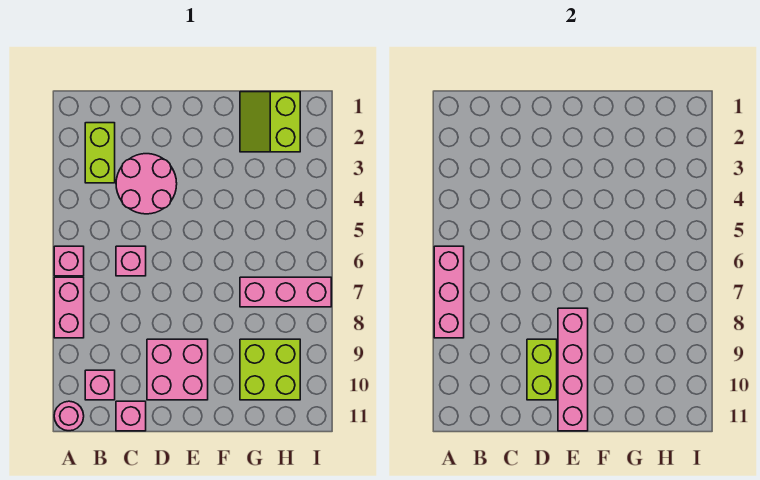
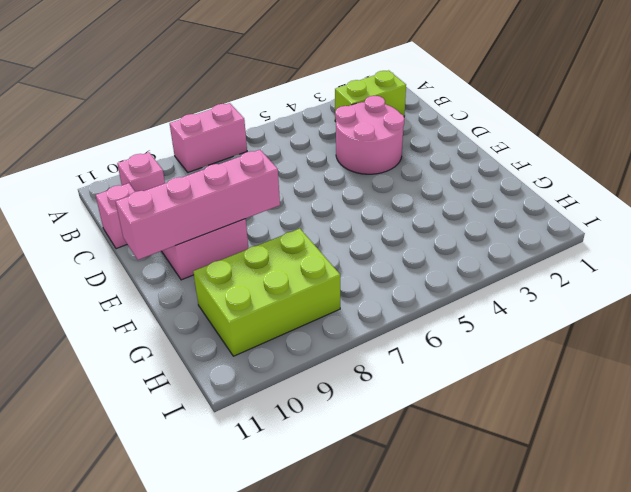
lime 2x3 brick [193,229,340,356] -> lime 2x2 brick [240,339,300,400]
none -> pink 1x1 brick [54,246,84,276]
none -> pink 1x1 round brick [54,401,84,431]
none -> pink 1x1 brick [116,246,146,276]

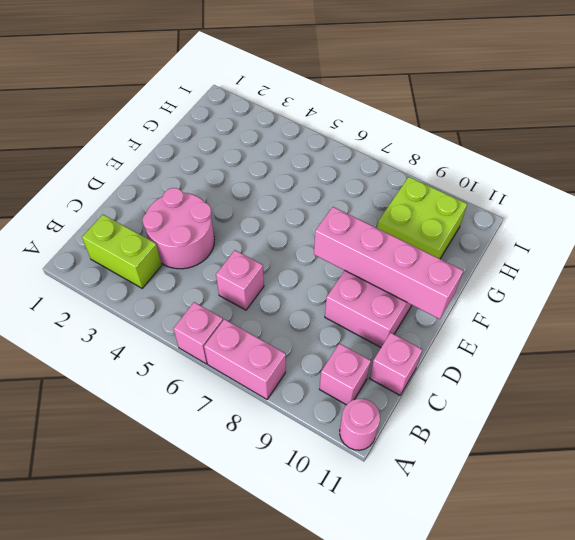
none -> lime 2x2 slope [240,92,300,152]
none -> pink 1x3 brick [240,277,331,307]
none -> pink 1x3 brick [434,246,464,338]

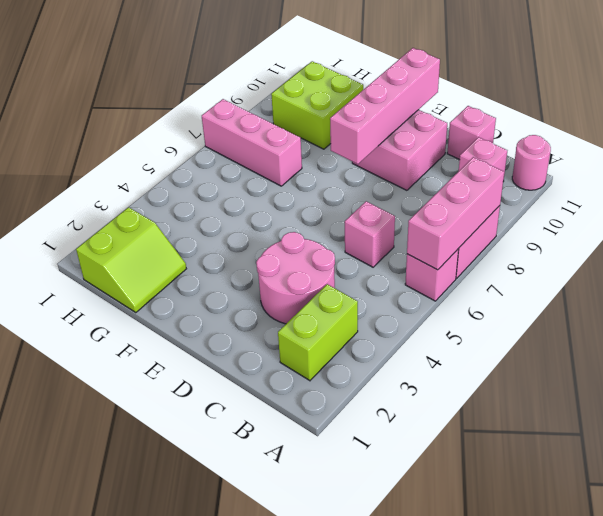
none -> lime 1x2 brick [527,339,557,400]

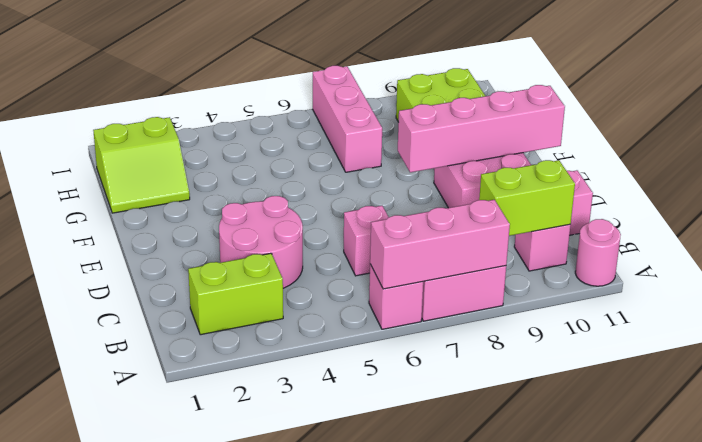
lime 1x2 brick [479,160,575,236] -> lime 1x2 brick moved to [527,339,557,400]

